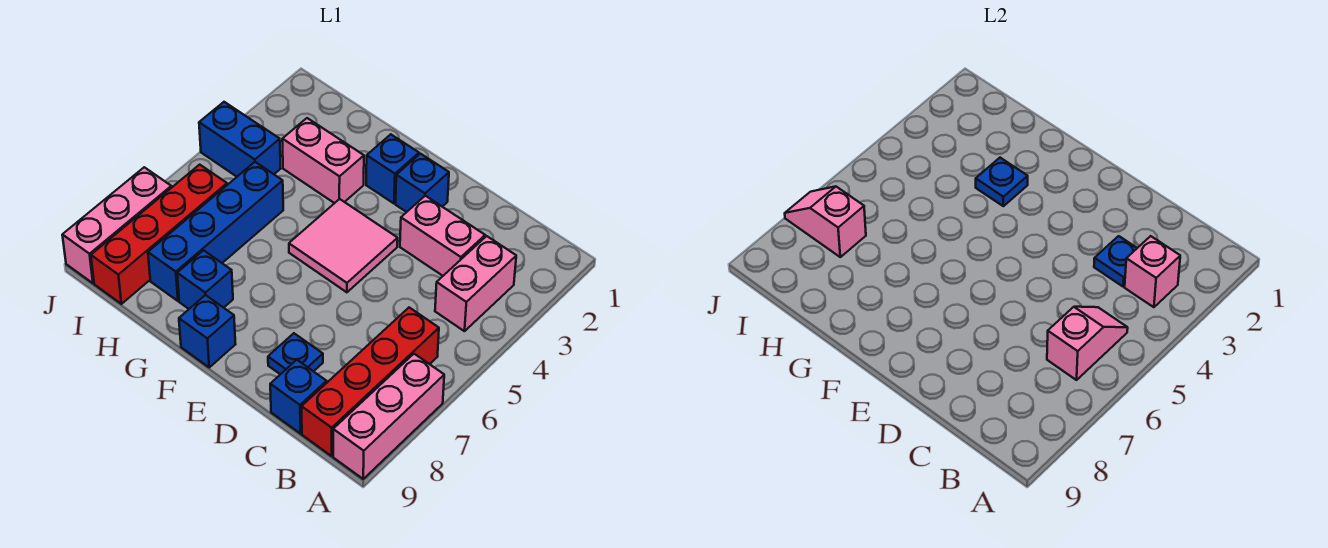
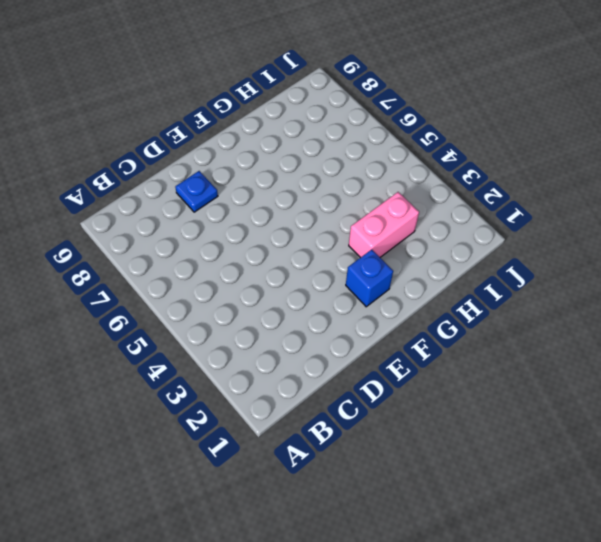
none -> pink 1x3 brick [333,354,444,479]
none -> pink 1x2 brick [435,236,516,331]
none -> red 1x4 brick [302,308,439,456]

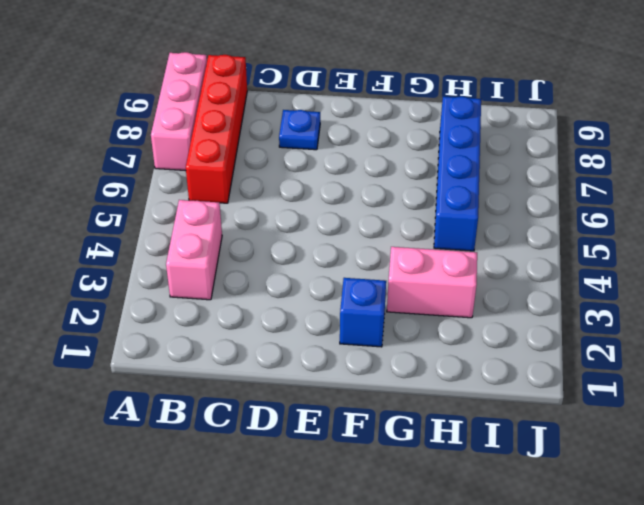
none -> pink 1x2 brick [400,196,485,276]
none -> blue 1x1 brick [270,360,327,434]
none -> blue 1x1 brick [396,154,449,212]

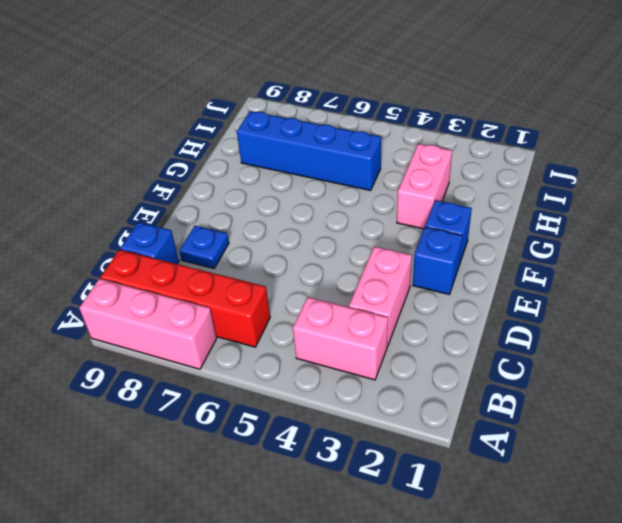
none -> pink 2x2 tile [289,199,398,292]
none -> blue 1x1 brick [179,295,236,367]
none -> blue 1x1 brick [177,250,233,309]

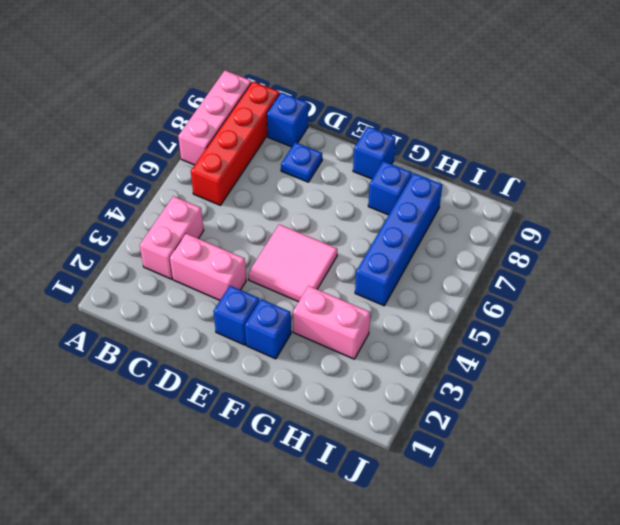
none -> blue 1x2 brick [199,102,280,177]
none -> red 1x4 brick [91,165,227,304]
none -> pink 1x3 brick [62,167,171,283]

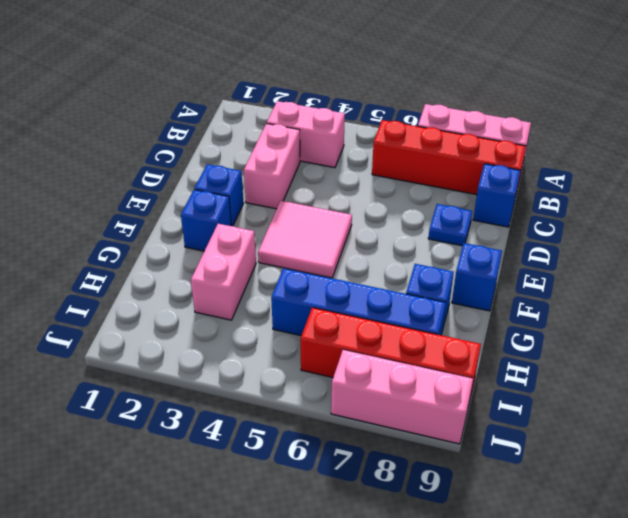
none -> blue 1x2 brick [199,102,280,177]
none -> pink 1x1 brick [1125,236,1180,307]
none -> pink 1x2 slope [1047,307,1128,380]

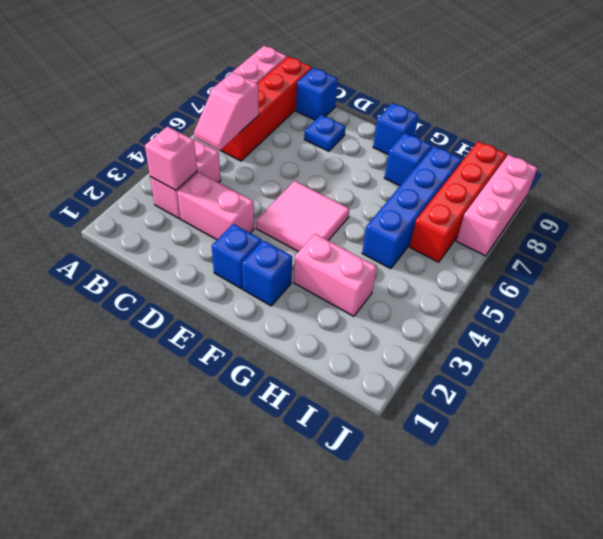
none -> blue 1x2 brick [199,102,280,177]
none -> blue 1x1 plate [1094,236,1137,286]
none -> blue 1x1 plate [976,158,1028,206]

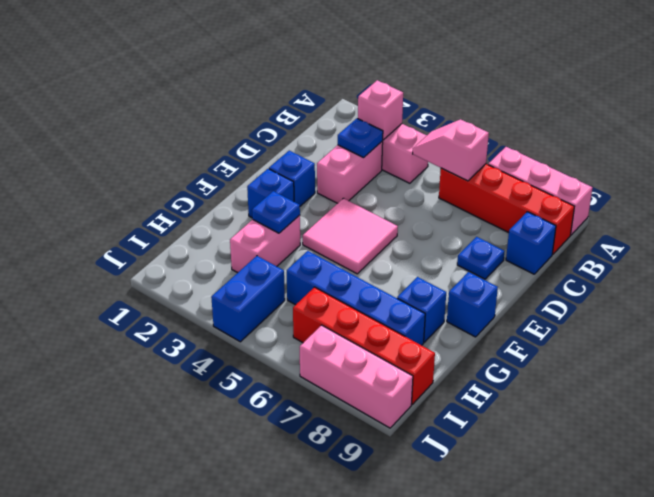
none -> pink 1x2 slope [785,187,866,257]

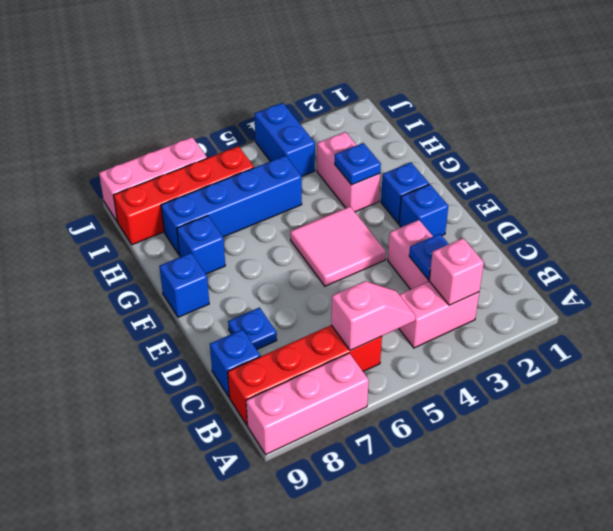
none -> pink 1x2 slope [785,187,866,257]

